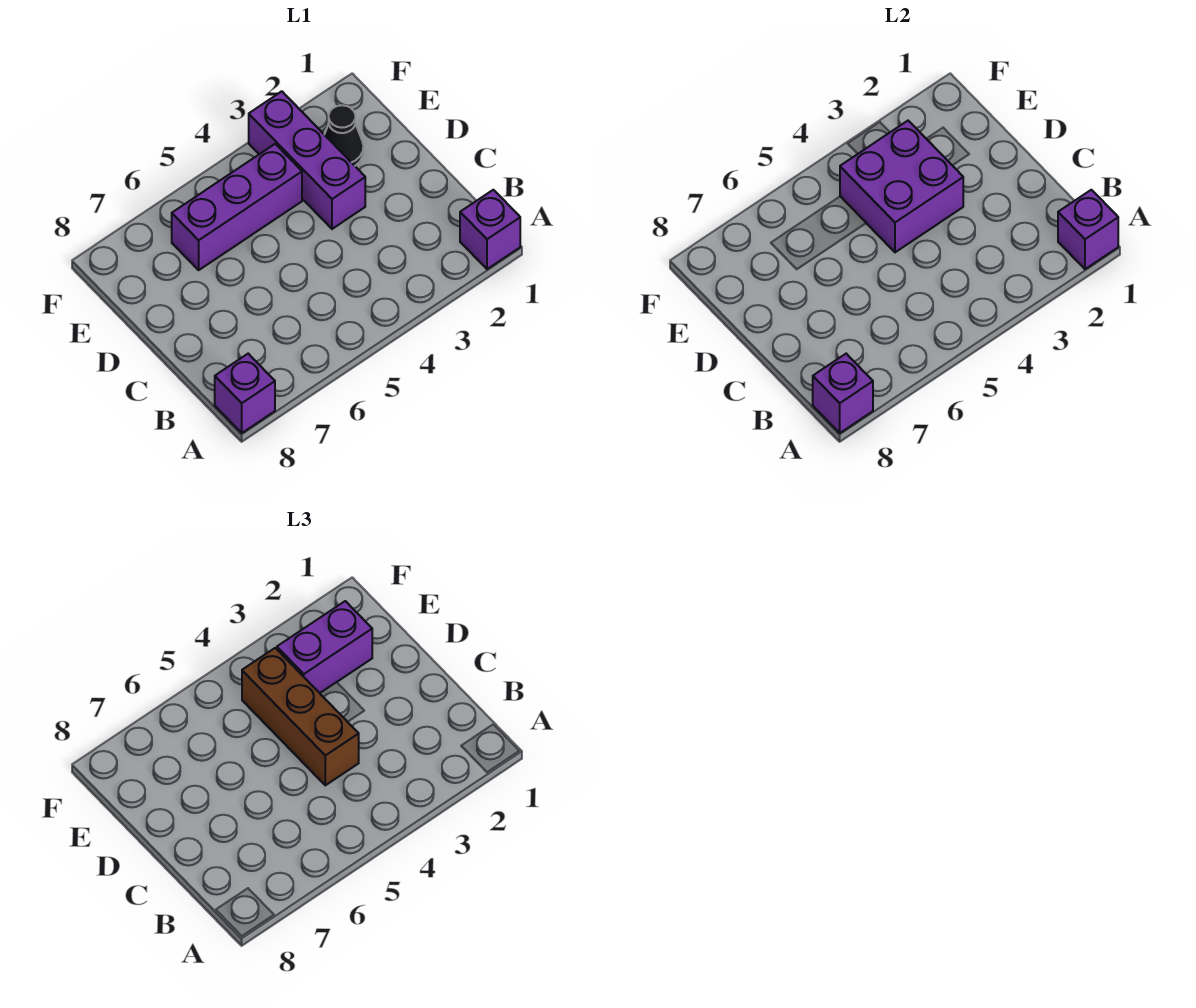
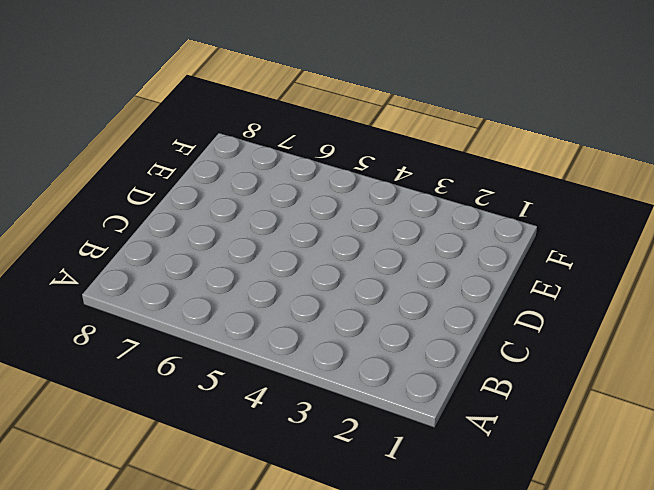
none -> purple 1x1 brick [460,190,520,269]
none -> purple 1x1 brick [215,354,275,433]

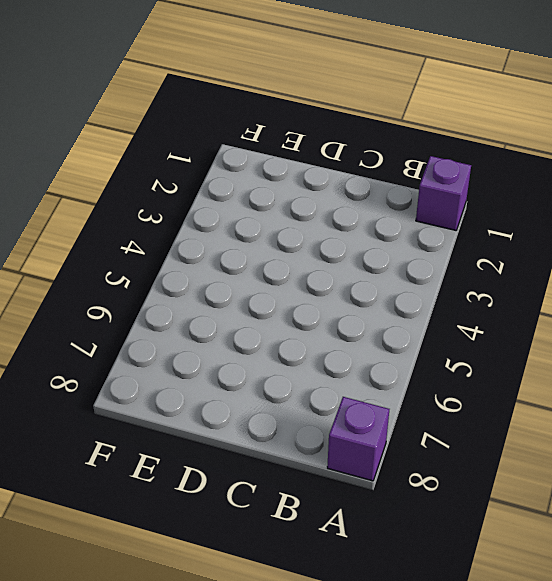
none -> purple 1x3 brick [249,92,365,229]
none -> black 1x1 cone [324,105,363,166]

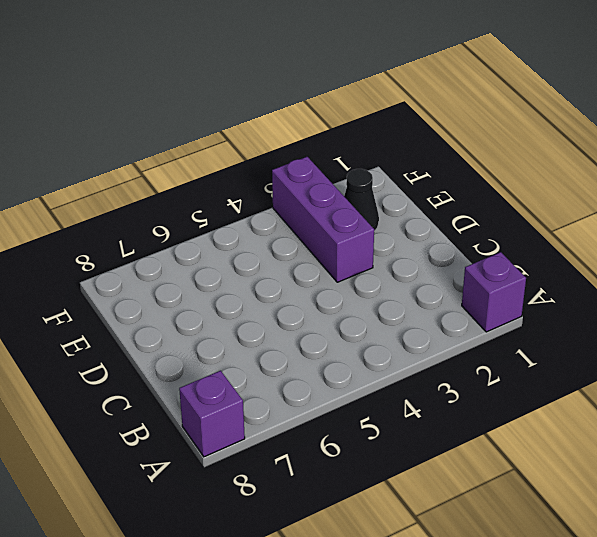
none -> purple 1x3 brick [172,144,302,270]
none -> purple 1x1 brick [1058,190,1118,269]

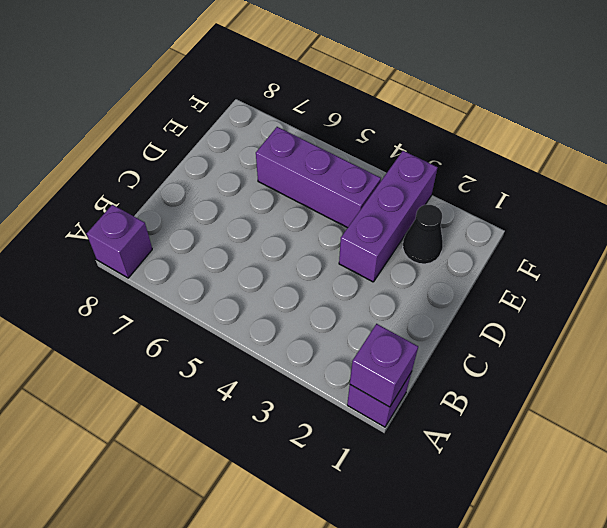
none -> purple 1x1 brick [813,354,873,433]
none -> purple 2x2 brick [840,121,963,252]

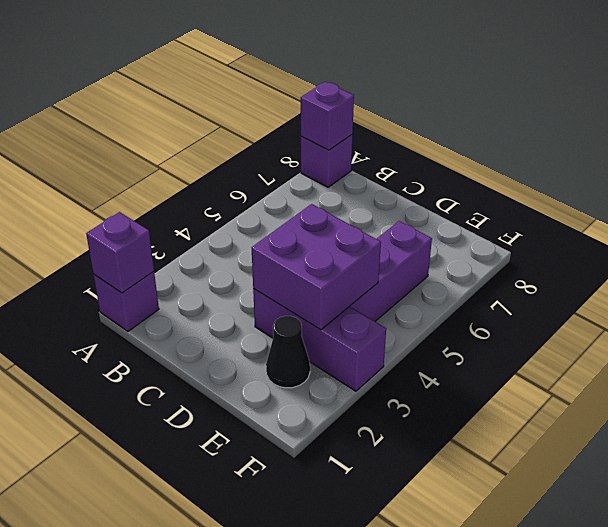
none -> brown 1x3 brick [242,648,359,785]
none -> purple 1x2 brick [277,601,372,693]

